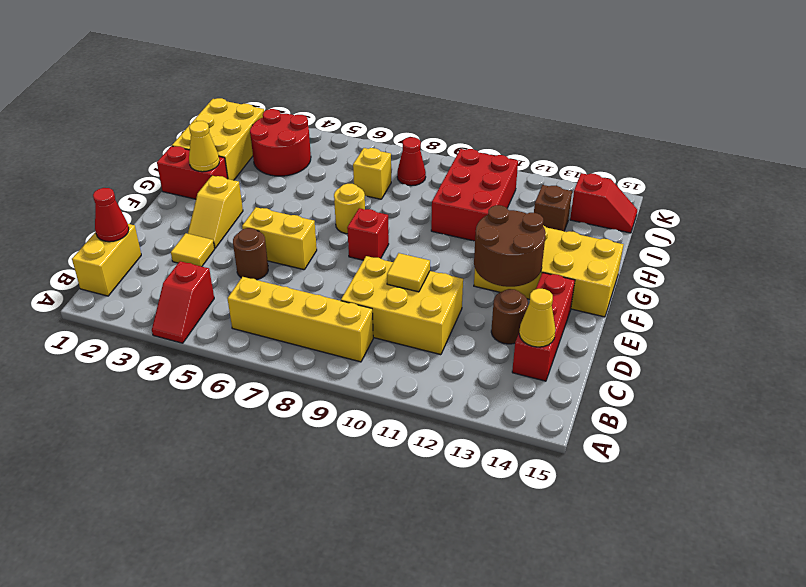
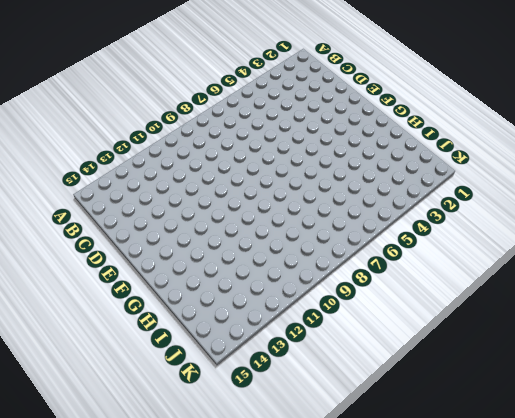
none -> red 1x2 slope [152,261,214,343]
none -> yellow 1x2 brick [72,224,141,296]
none -> yellow 1x4 brick [227,277,373,362]

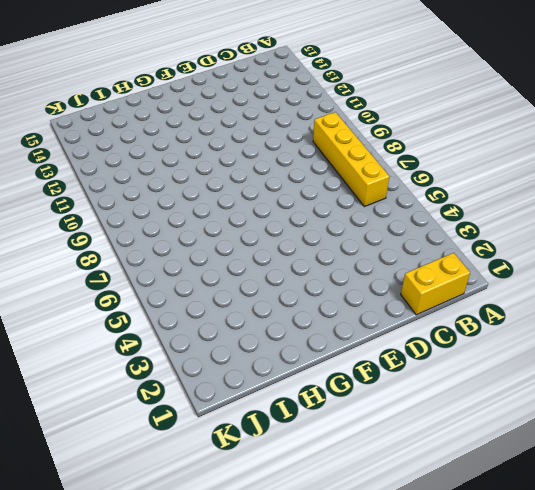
none -> red 1x2 slope [152,261,214,343]
none -> yellow 2x3 brick [341,256,463,355]
none -> red 1x3 brick [512,273,575,381]

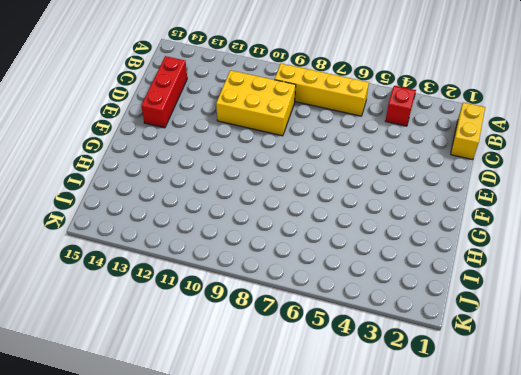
none -> yellow 1x1 tile [171,233,215,267]
none -> brown 1x1 round brick [233,228,268,280]
none -> brown 1x1 round brick [491,289,528,344]

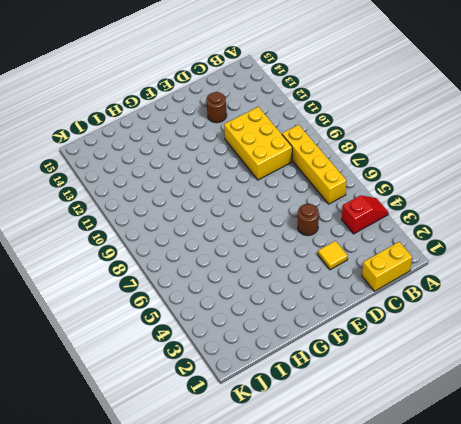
none -> red 1x3 brick [512,273,575,381]
none -> yellow 1x2 slope [188,176,243,248]
none -> yellow 1x2 brick [242,207,317,270]

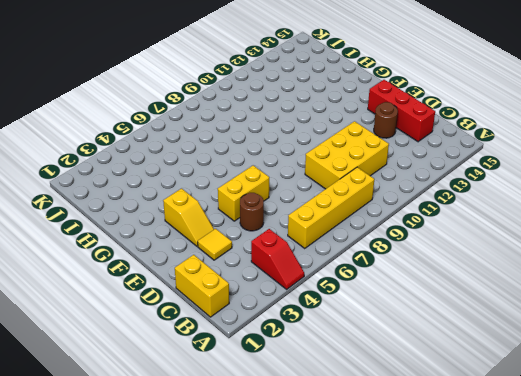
none -> red 1x1 brick [347,208,389,260]
none -> yellow 2x4 brick [474,226,624,317]
none -> red 1x2 brick [157,146,228,199]

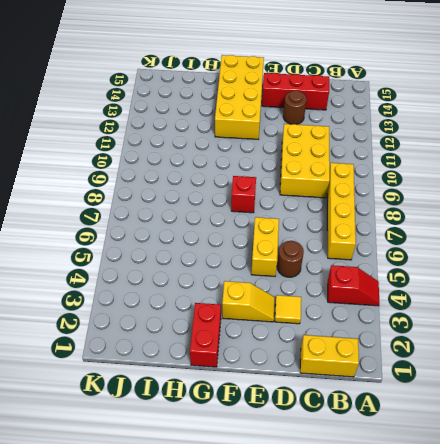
none -> yellow 1x1 round brick [334,184,365,234]
none -> yellow 2x3 brick [172,98,264,180]
none -> red 2x3 brick [431,149,518,241]

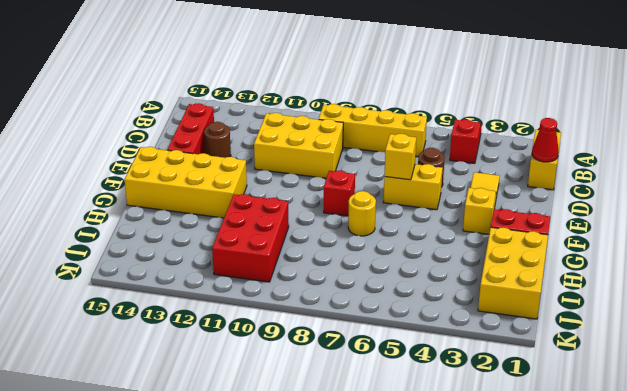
yellow 1x1 brick [384,134,416,180] -> yellow 1x1 brick moved to [353,148,391,199]
none -> red 2x2 round brick [250,109,311,176]
none -> brown 1x1 brick [534,185,572,231]
none -> red 1x1 cone [397,137,426,186]

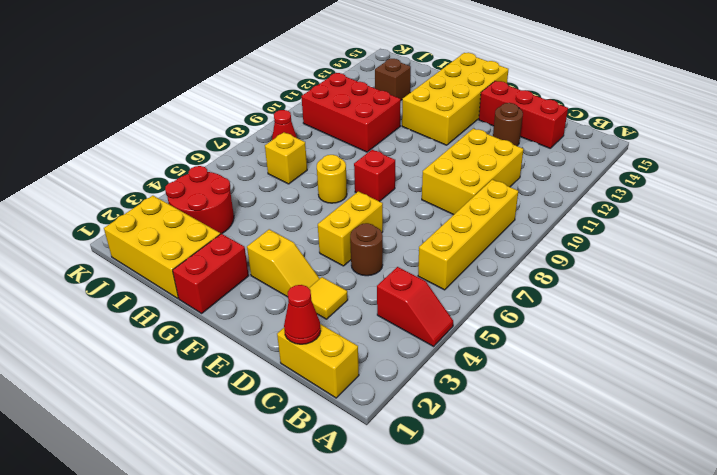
none -> red 1x2 slope [570,173,637,233]
none -> yellow 1x1 cone [519,289,555,347]
none -> yellow 1x1 tile [387,253,430,292]

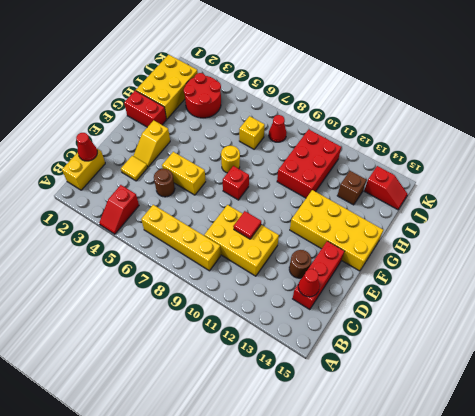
red 1x1 cone [298,269,320,297] -> yellow 1x1 cone [519,289,555,347]
red 1x1 tile [233,211,261,239] -> yellow 1x1 tile [387,253,430,292]
none -> brown 2x2 round brick [474,205,546,287]
none -> yellow 1x1 cone [189,121,219,172]

